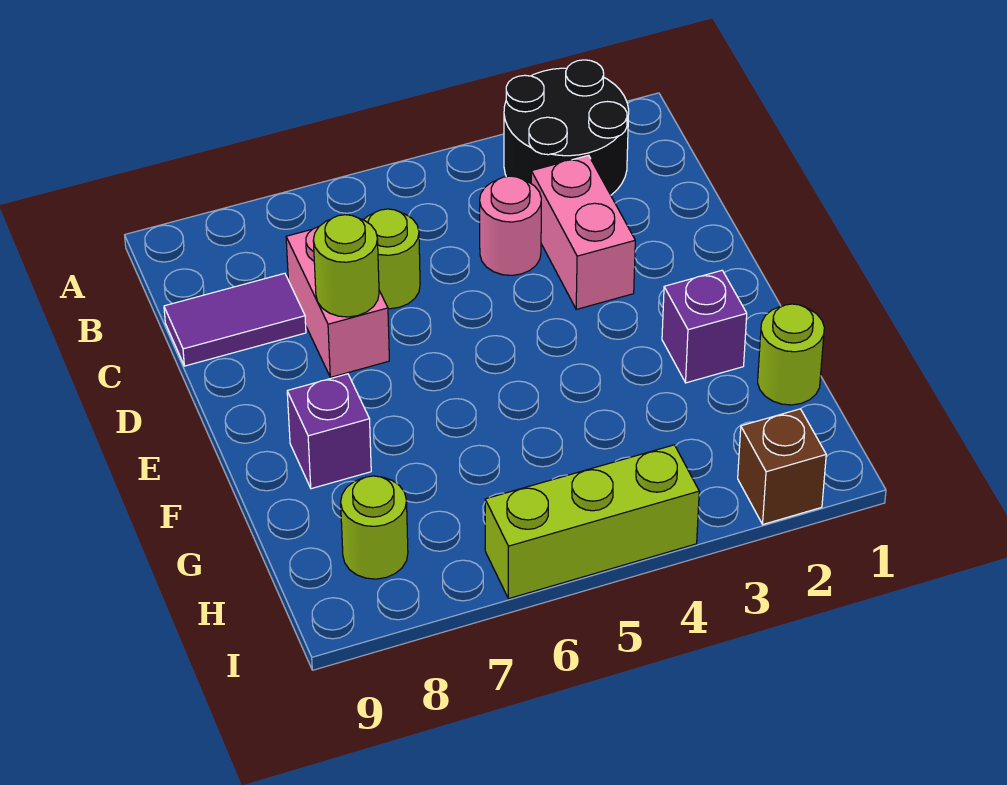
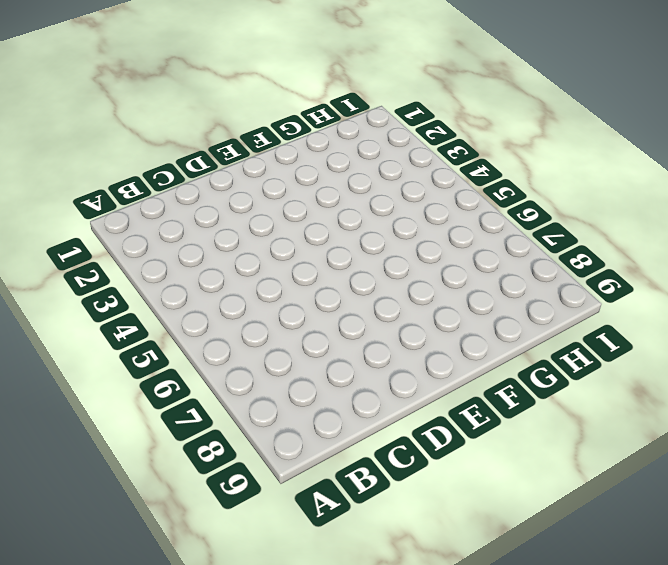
none -> black 2x2 round brick [504,60,629,195]
none -> pink 1x2 brick [531,155,635,309]
none -> pink 1x1 round brick [480,176,541,275]

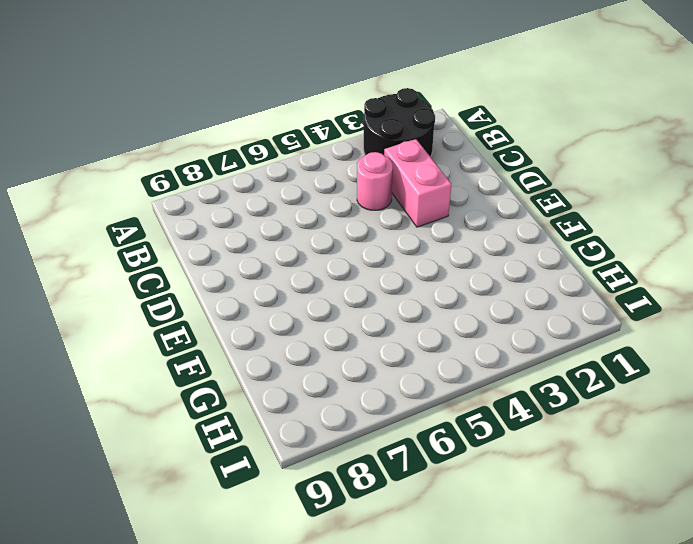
none -> lime 1x1 round brick [363,209,420,309]
none -> pink 1x2 brick [286,227,389,377]
none -> purple 1x2 tile [164,273,306,366]

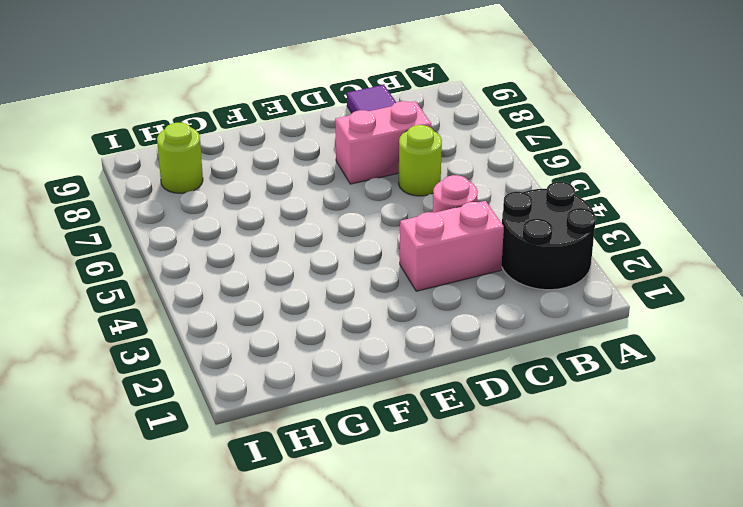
none -> purple 1x1 brick [662,271,747,383]
none -> purple 1x1 brick [287,374,371,489]
none -> lime 1x1 round brick [758,304,824,405]

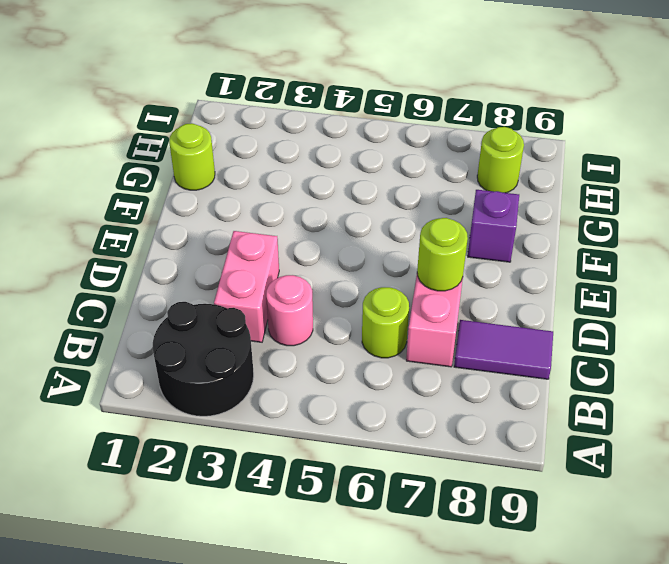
none -> purple 1x1 brick [662,271,747,383]
none -> brown 1x1 brick [738,409,826,524]
none -> lime 1x3 brick [485,445,699,599]

